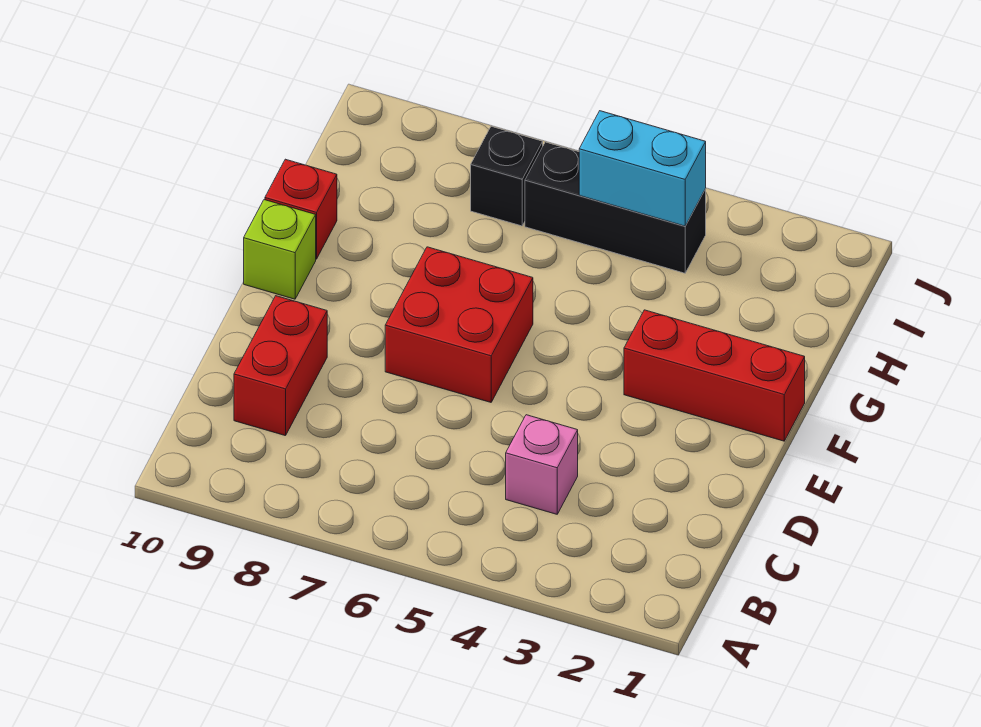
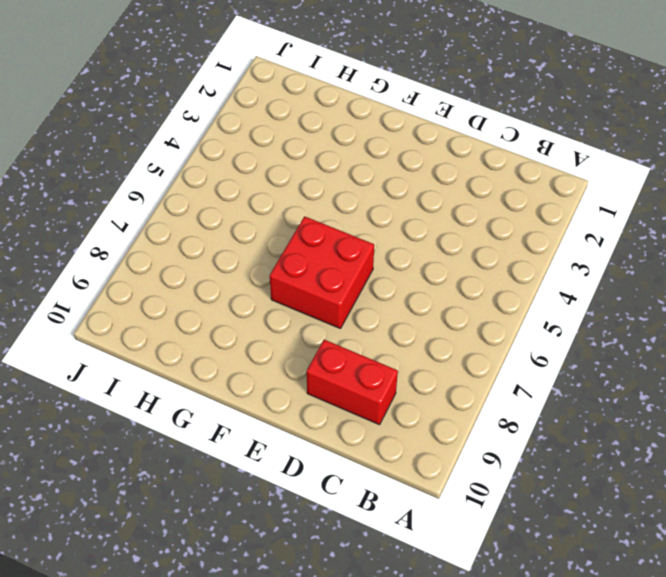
none -> pink 1x1 brick [506,415,578,514]
none -> red 1x3 brick [624,310,805,441]

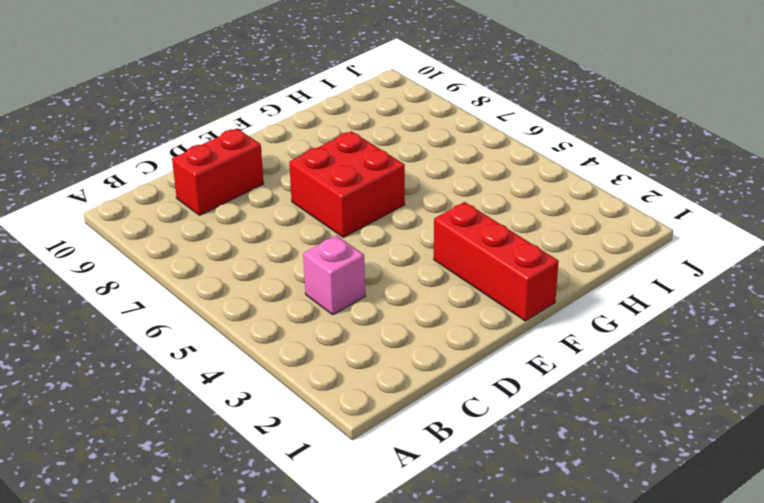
none -> lime 1x1 brick [244,200,316,299]
none -> red 1x1 brick [265,159,337,259]

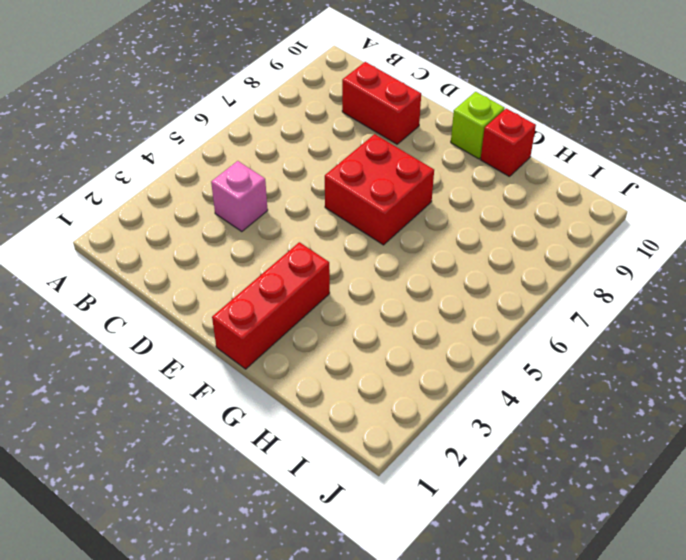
none -> black 1x3 brick [525,142,706,273]
none -> black 1x1 brick [471,126,543,226]

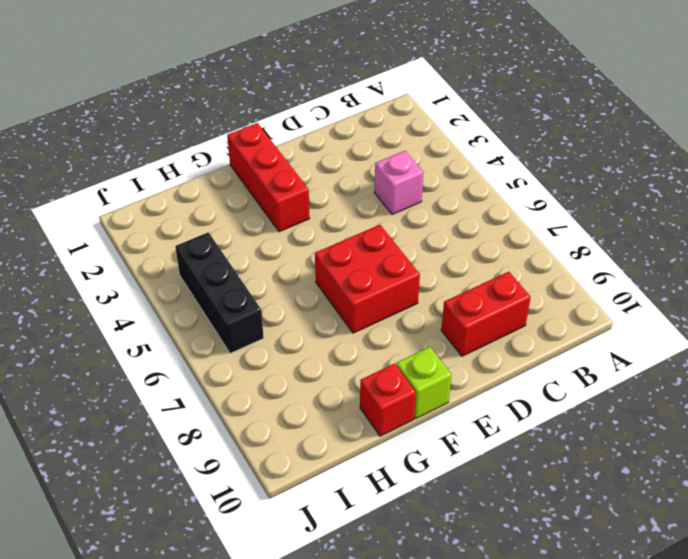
none -> black 1x1 brick [471,126,543,226]
none -> cyan 1x2 brick [579,111,706,226]

